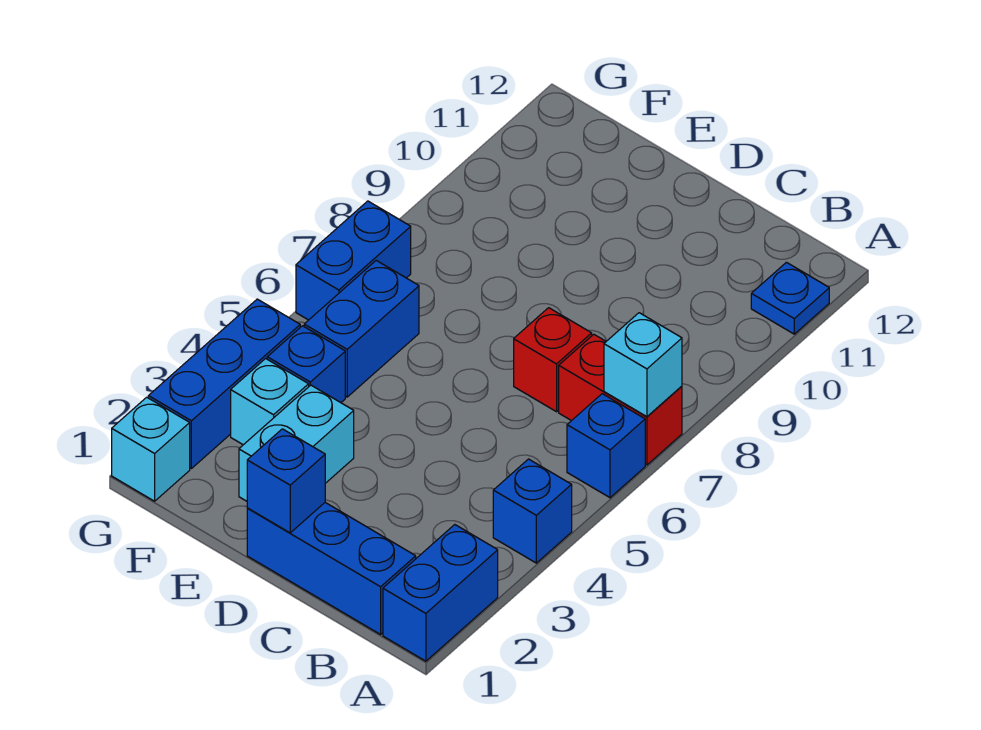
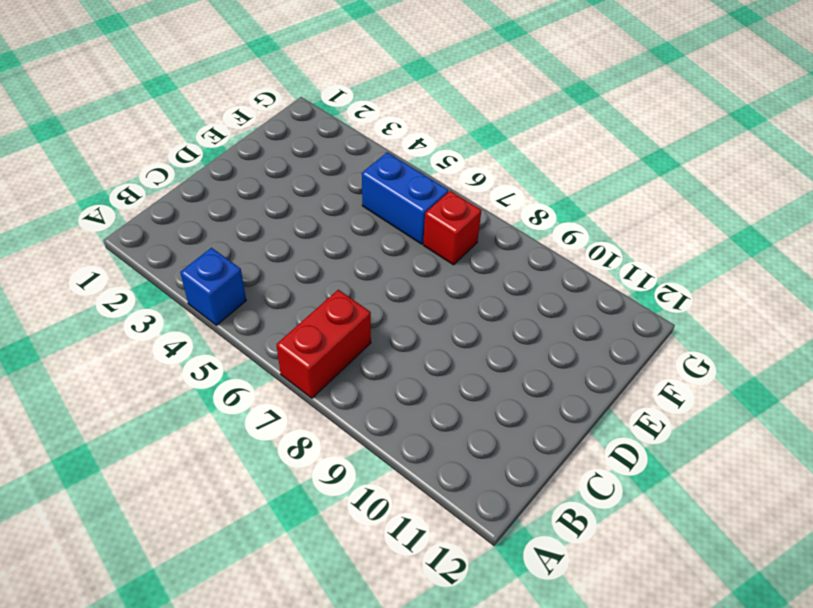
red 1x1 brick [423,191,481,265] -> red 1x1 brick moved to [514,308,592,412]
none -> blue 1x2 brick [383,525,498,661]
none -> blue 1x1 brick [567,394,645,498]
none -> blue 1x1 plate [751,262,829,334]

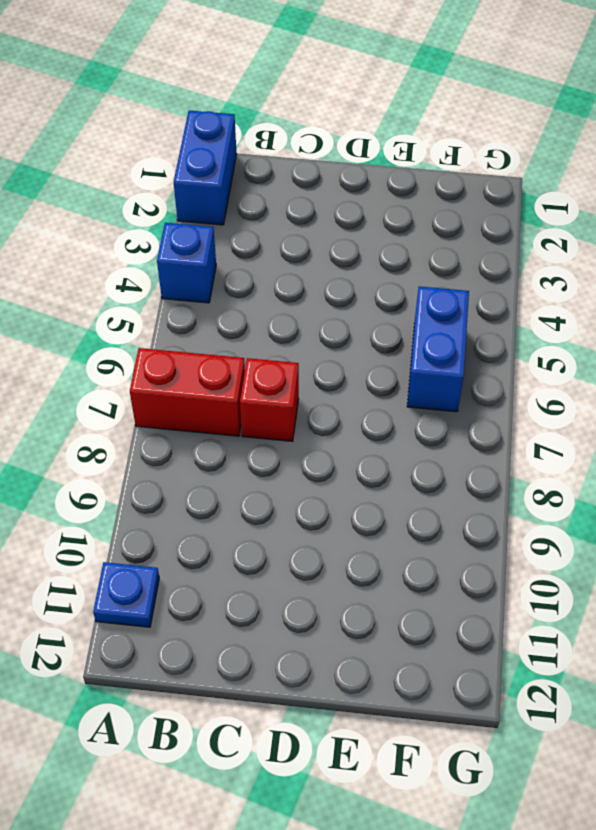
none -> blue 1x1 brick [567,394,645,498]
none -> blue 1x3 brick [247,503,416,634]
none -> cyan 1x2 brick [239,385,354,501]

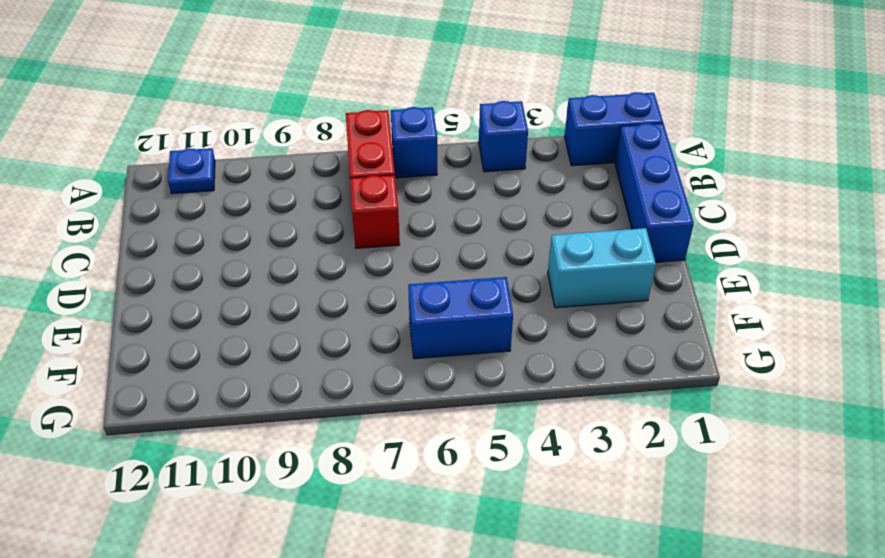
none -> cyan 1x1 brick [231,359,309,445]
none -> blue 1x1 brick [267,326,345,403]
none -> cyan 1x1 brick [112,397,190,501]

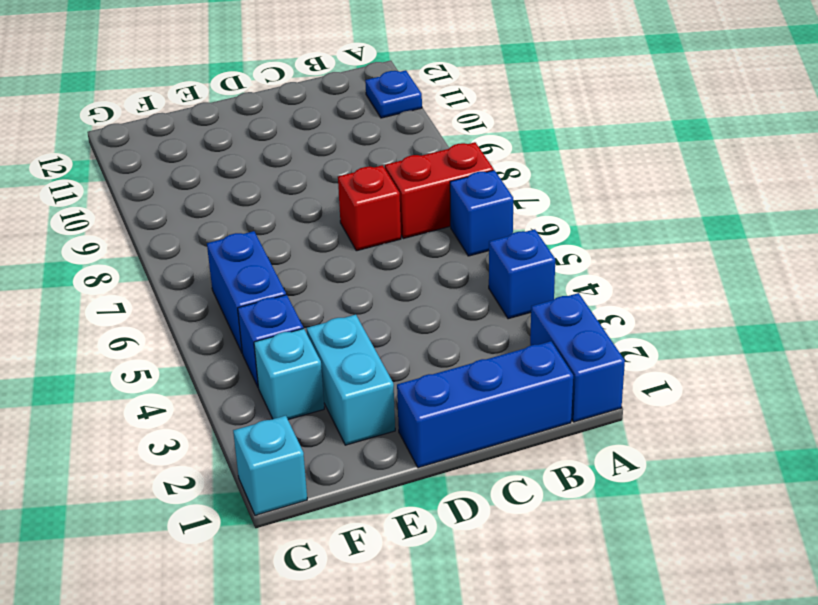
none -> blue 1x3 brick [148,299,300,468]
none -> blue 1x2 brick [296,201,411,320]
none -> cyan 1x1 brick [604,313,682,417]

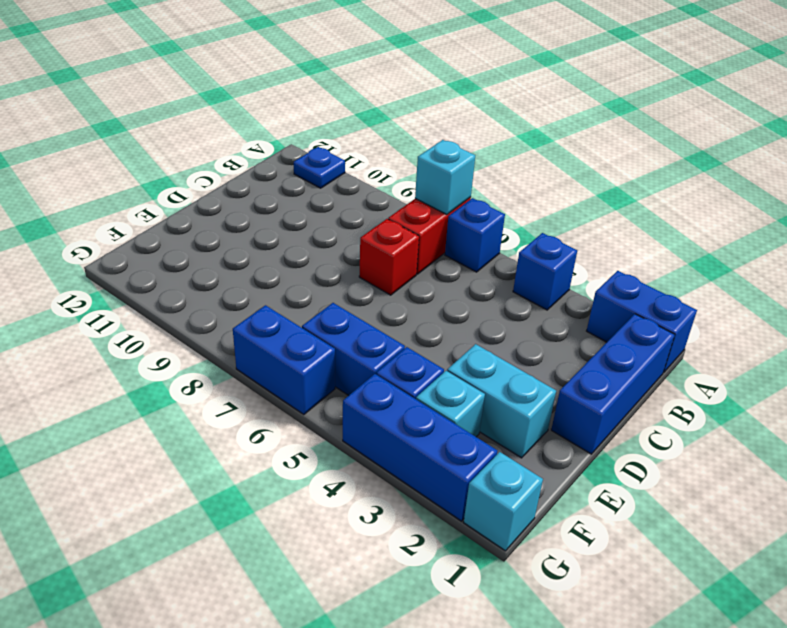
none -> blue 1x1 brick [247,429,325,533]

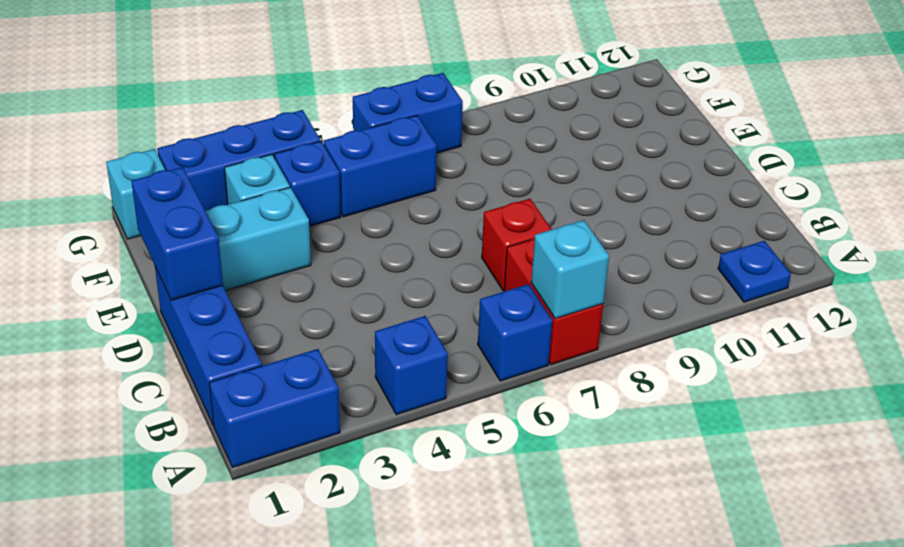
blue 1x2 brick [131,167,223,300] -> blue 1x1 brick [247,429,325,533]

